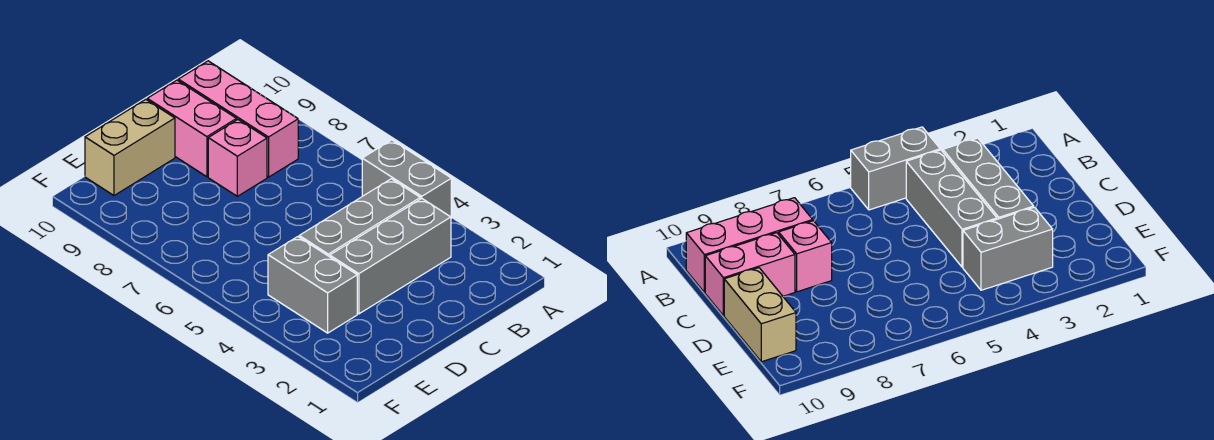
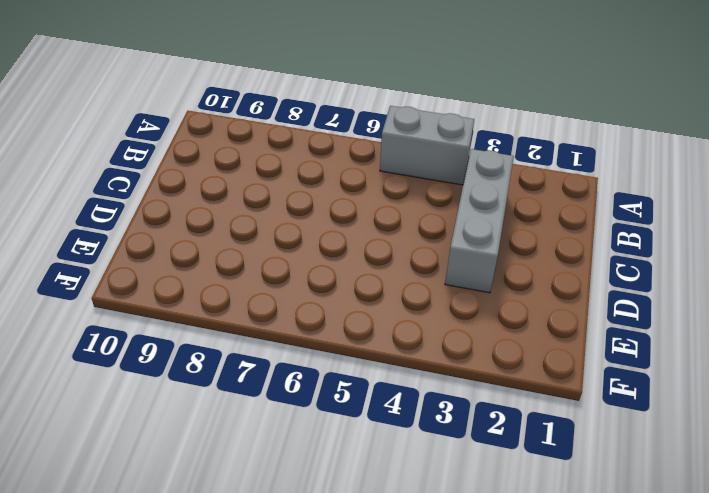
none -> grey 1x3 brick [299,179,420,257]
none -> pink 1x3 brick [178,61,298,177]

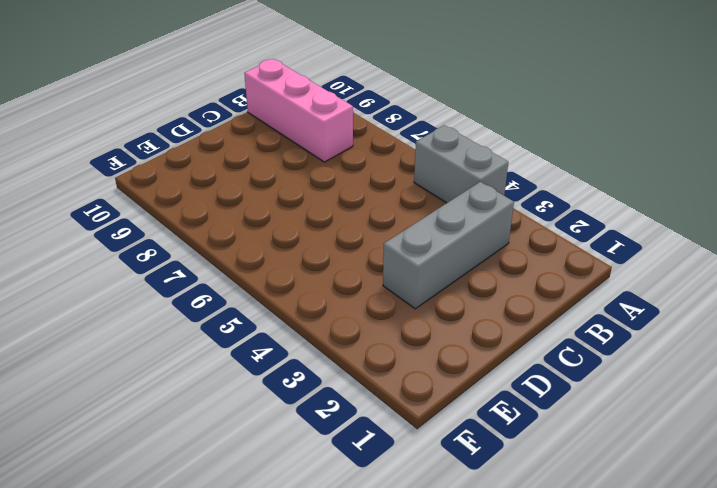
none -> grey 1x3 brick [299,179,420,257]
none -> pink 1x1 brick [208,120,267,196]

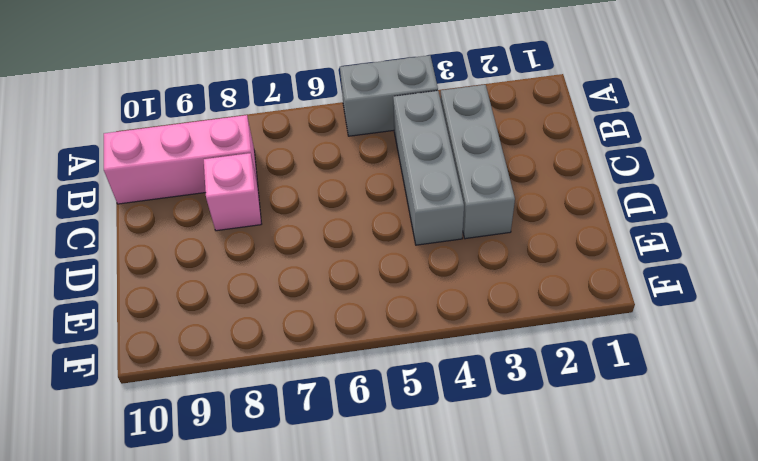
none -> pink 1x2 brick [147,80,237,177]
none -> tan 1x2 brick [85,99,175,195]

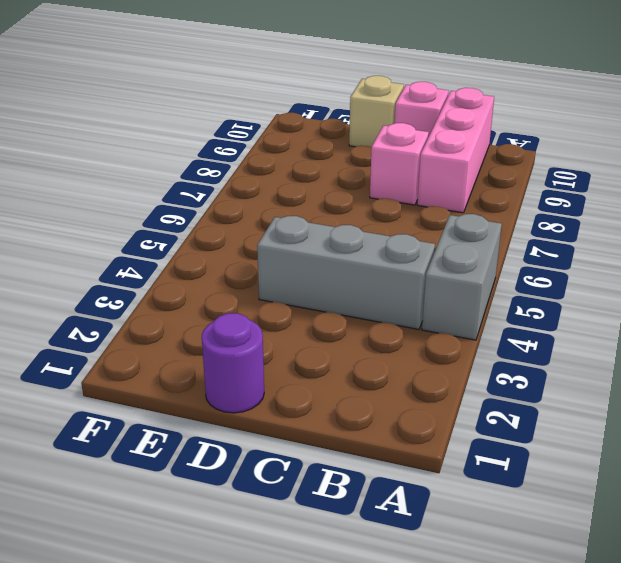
pink 1x1 brick [395,82,449,137] -> pink 1x2 brick [147,80,237,177]
purple 1x1 round brick [202,313,264,413] -> none
tan 1x1 brick [349,76,404,147] -> tan 1x2 brick [85,99,175,195]
none -> grey 1x3 brick [330,198,451,314]
none -> grey 1x2 brick [268,237,357,333]

